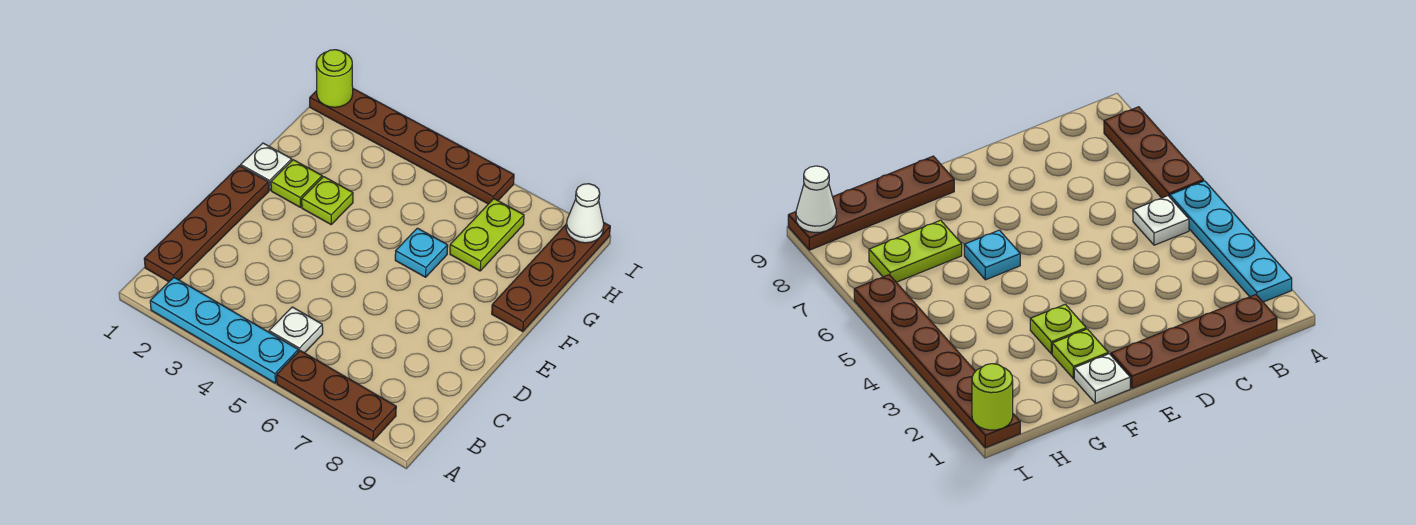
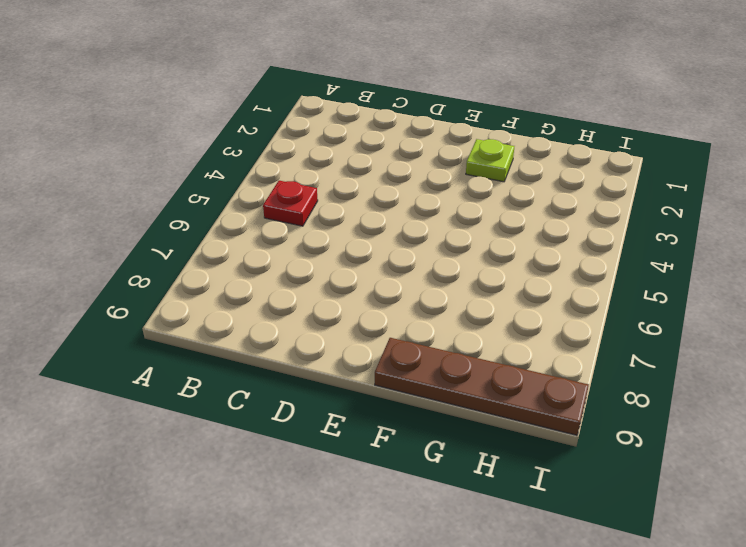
red 1x1 plate [263,181,318,226] -> white 1x1 plate [269,307,323,353]
none -> cyan 1x4 plate [150,278,298,383]
none -> brown 1x3 plate [277,351,396,441]
none -> brown 1x4 plate [144,166,269,282]

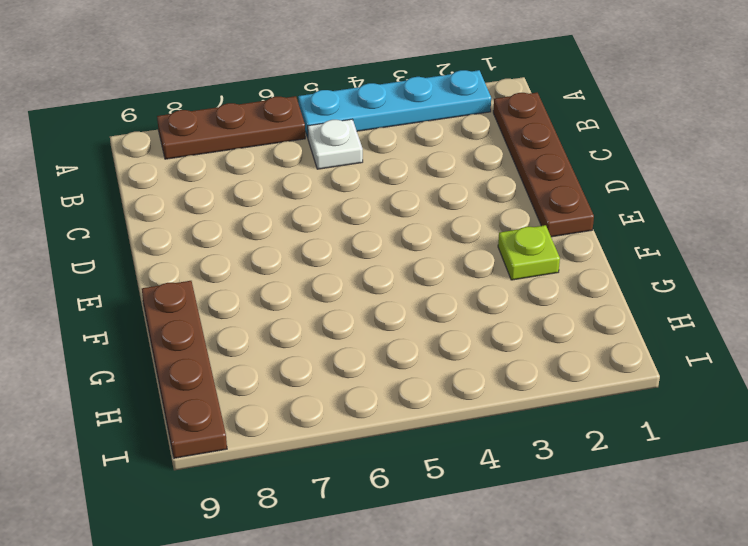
none -> white 1x1 plate [241,143,292,190]
none -> lime 1x1 plate [302,177,353,224]
none -> cyan 1x1 plate [395,228,448,277]

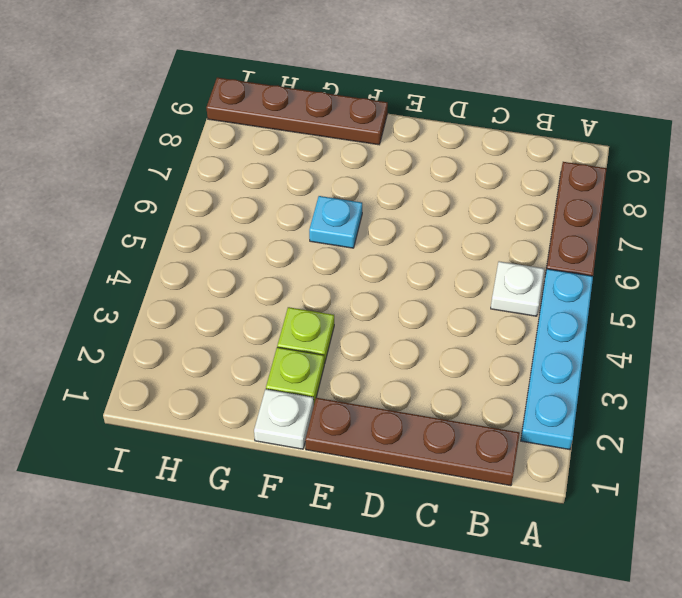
none -> lime 1x2 plate [450,199,524,271]
none -> brown 1x6 plate [310,89,514,204]
none -> lime 1x1 round brick [316,50,353,107]

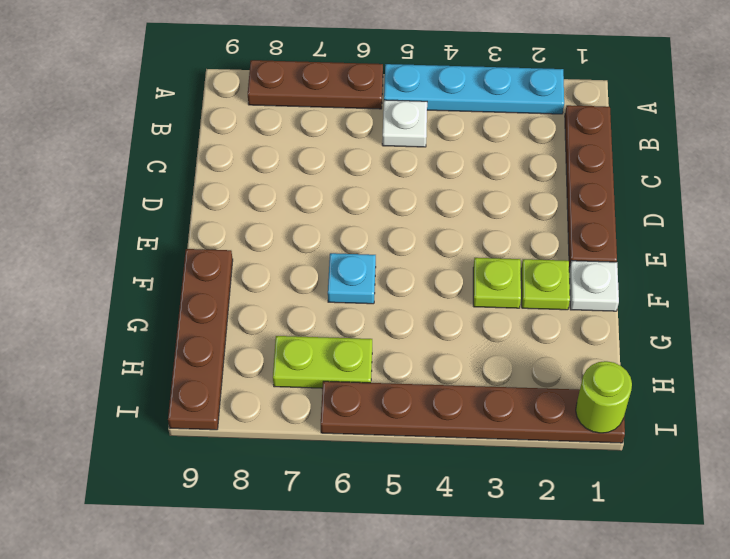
lime 1x2 plate [273,336,372,388] -> lime 1x2 plate turned to [450,199,524,271]
none -> white 1x1 cone [566,184,604,243]

